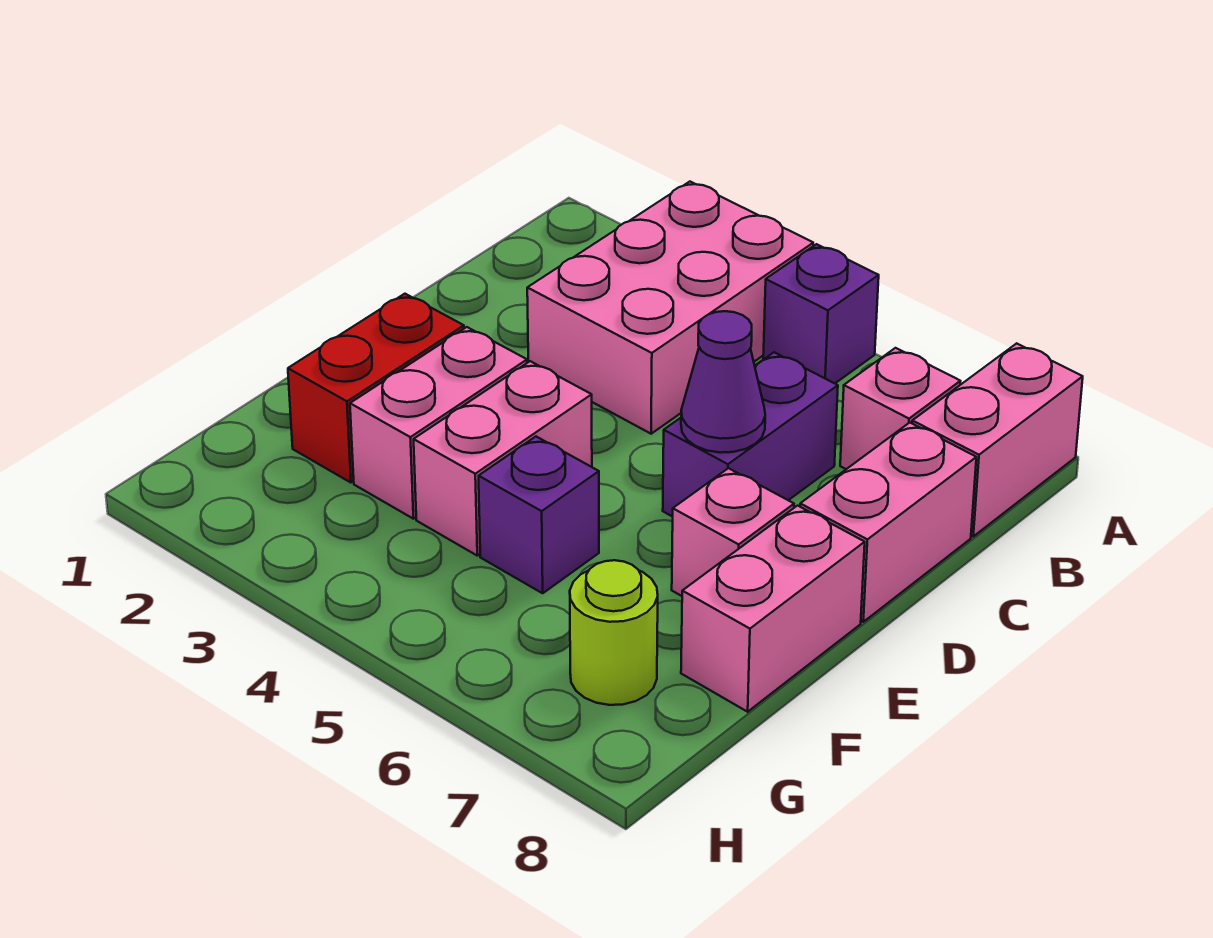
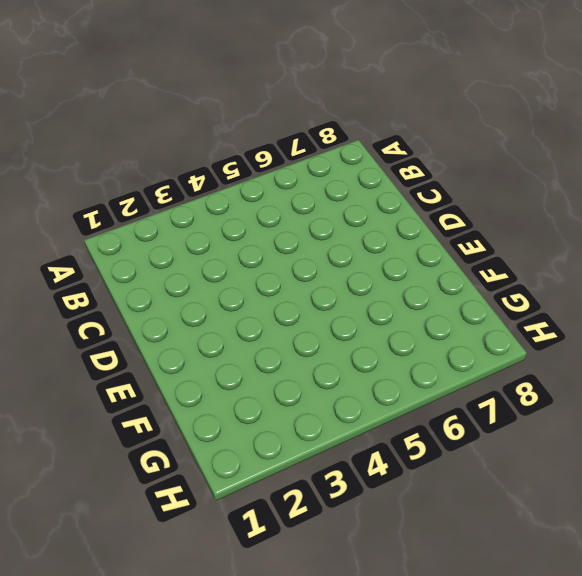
none -> pink 2x3 brick [527,182,813,434]
none -> purple 1x1 brick [763,244,879,383]
none -> pink 1x2 brick [912,343,1083,536]

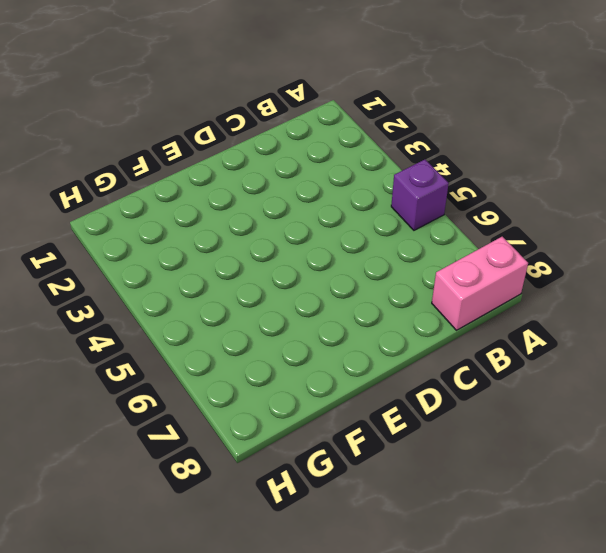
none -> pink 2x3 brick [527,182,813,434]
none -> pink 1x1 brick [840,348,960,469]
none -> purple 1x2 brick [663,352,838,517]

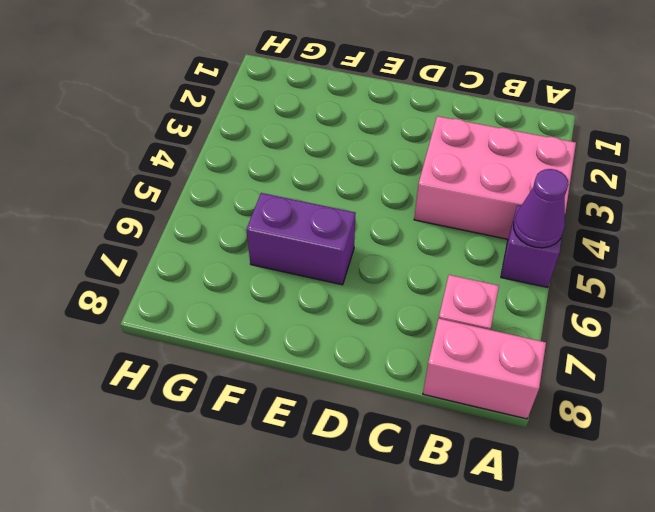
purple 1x1 cone [514,169,569,248] -> purple 1x1 cone moved to [681,311,765,453]
purple 1x2 brick [246,193,356,285] -> purple 1x2 brick moved to [663,352,838,517]
none -> pink 1x2 brick [800,423,976,622]
none -> red 1x2 brick [288,294,464,483]
none -> pink 1x2 brick [350,327,527,519]

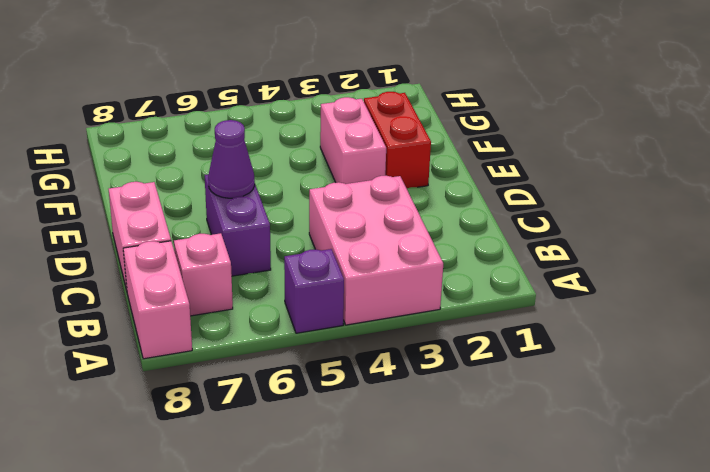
none -> pink 1x2 brick [414,361,592,556]
none -> pink 1x1 brick [672,468,794,596]
none -> pink 1x2 brick [681,506,865,712]

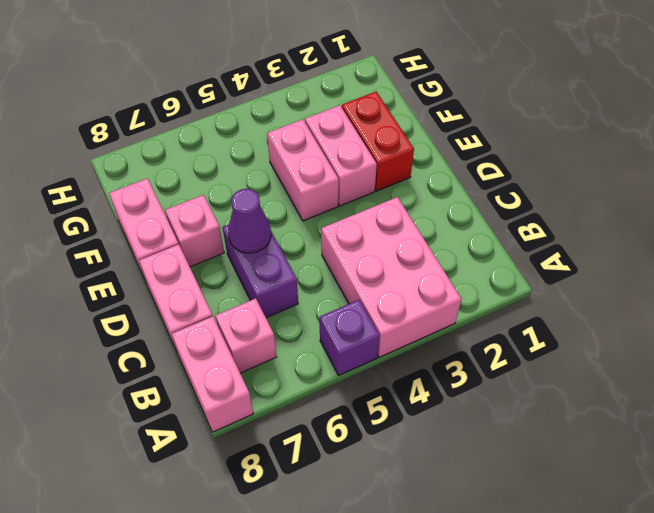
none -> purple 1x1 brick [479,437,599,593]
none -> lime 1x1 round brick [570,560,658,705]

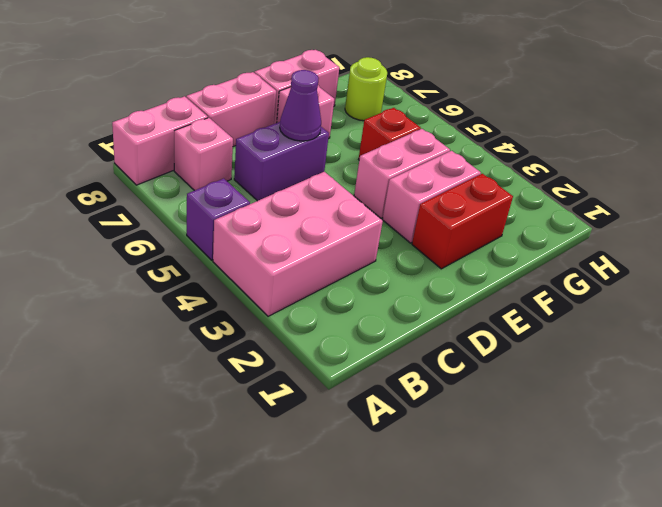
red 1x1 brick [358,108,421,160] -> purple 1x1 brick [479,437,599,593]

